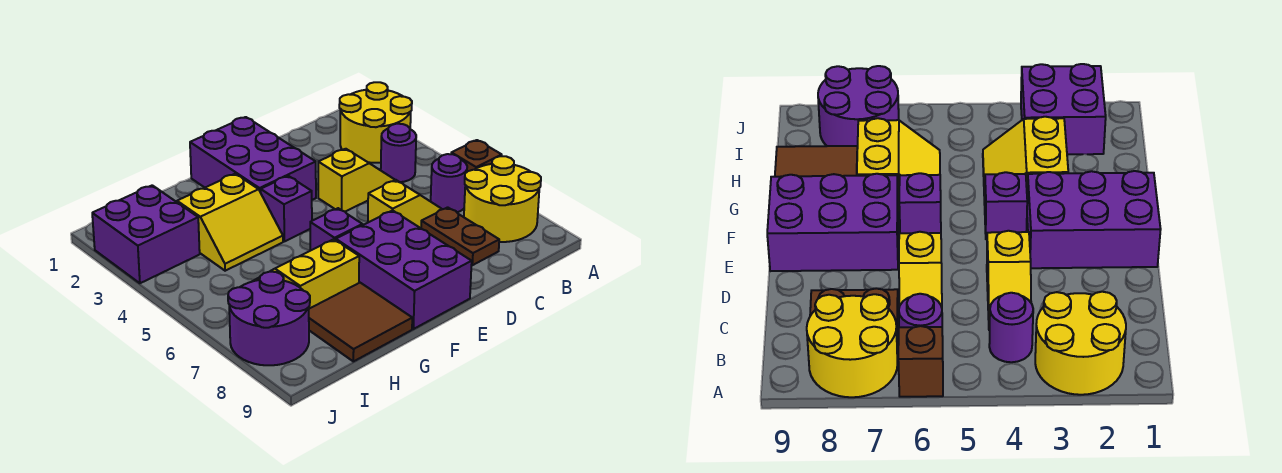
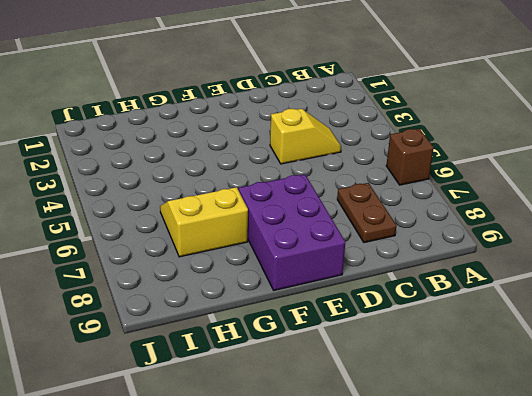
none -> yellow 2x2 round brick [339,82,412,163]
none -> yellow 2x2 round brick [464,156,541,242]
none -> purple 1x1 round brick [381,124,416,182]

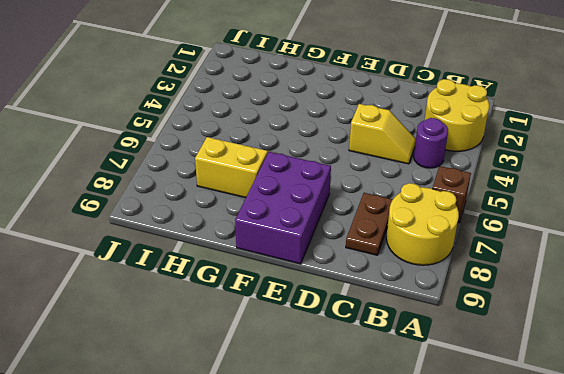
none -> purple 1x1 round brick [431,154,467,212]
none -> yellow 1x2 slope [368,180,442,228]
none -> purple 2x3 brick [190,117,316,200]

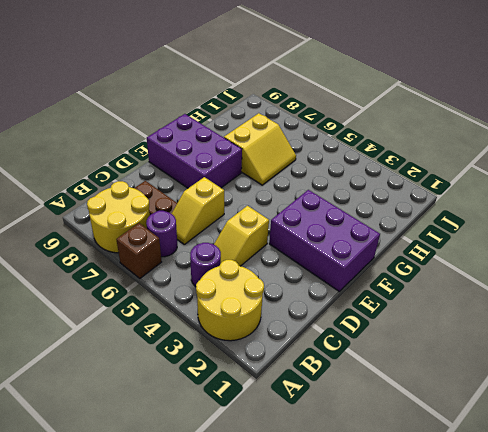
none -> purple 1x1 brick [261,176,312,241]
none -> purple 1x1 brick [310,208,363,251]
none -> yellow 2x2 slope [177,174,283,271]

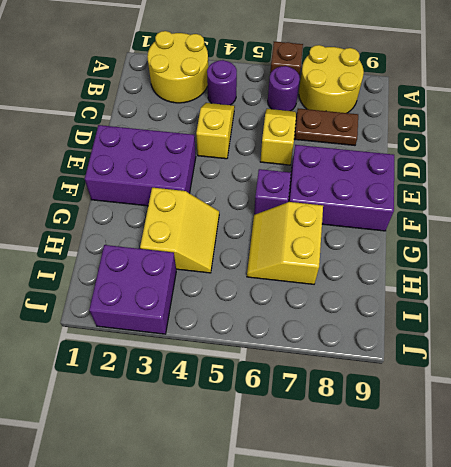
none -> purple 1x1 brick [261,176,312,241]
none -> brown 2x2 tile [309,283,412,361]
none -> purple 2x2 round brick [228,272,310,365]

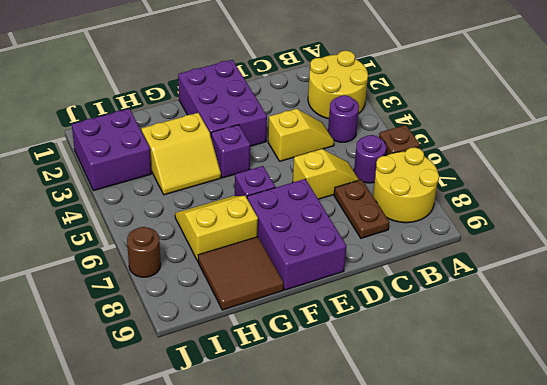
brown 1x1 round brick [127,227,161,277] -> purple 2x2 round brick [228,272,310,365]

